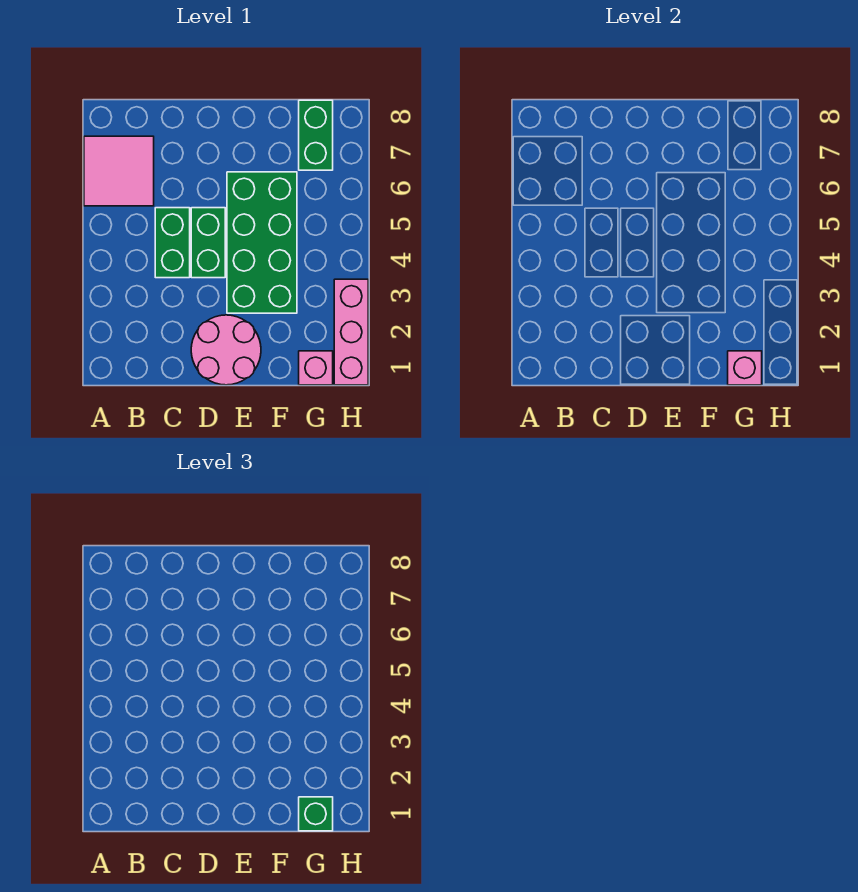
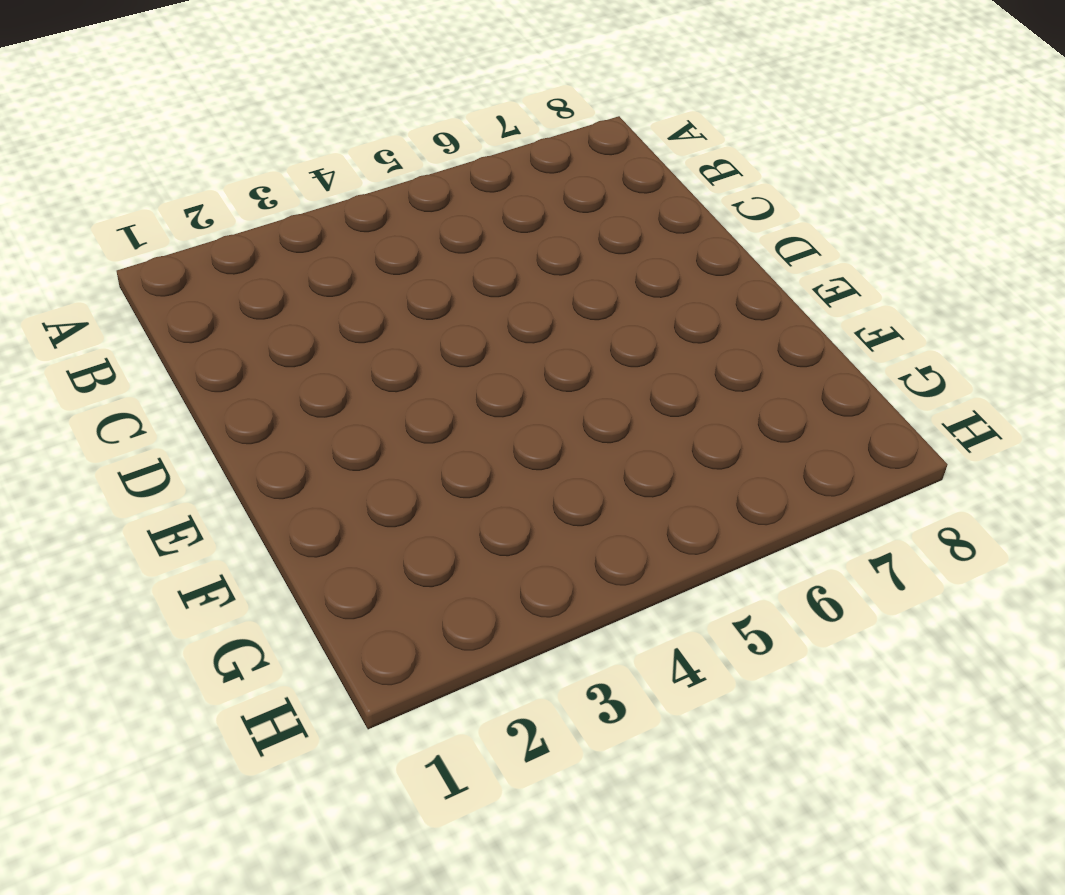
none -> pink 2x2 tile [84,136,154,206]
none -> green 1x2 brick [155,208,190,278]

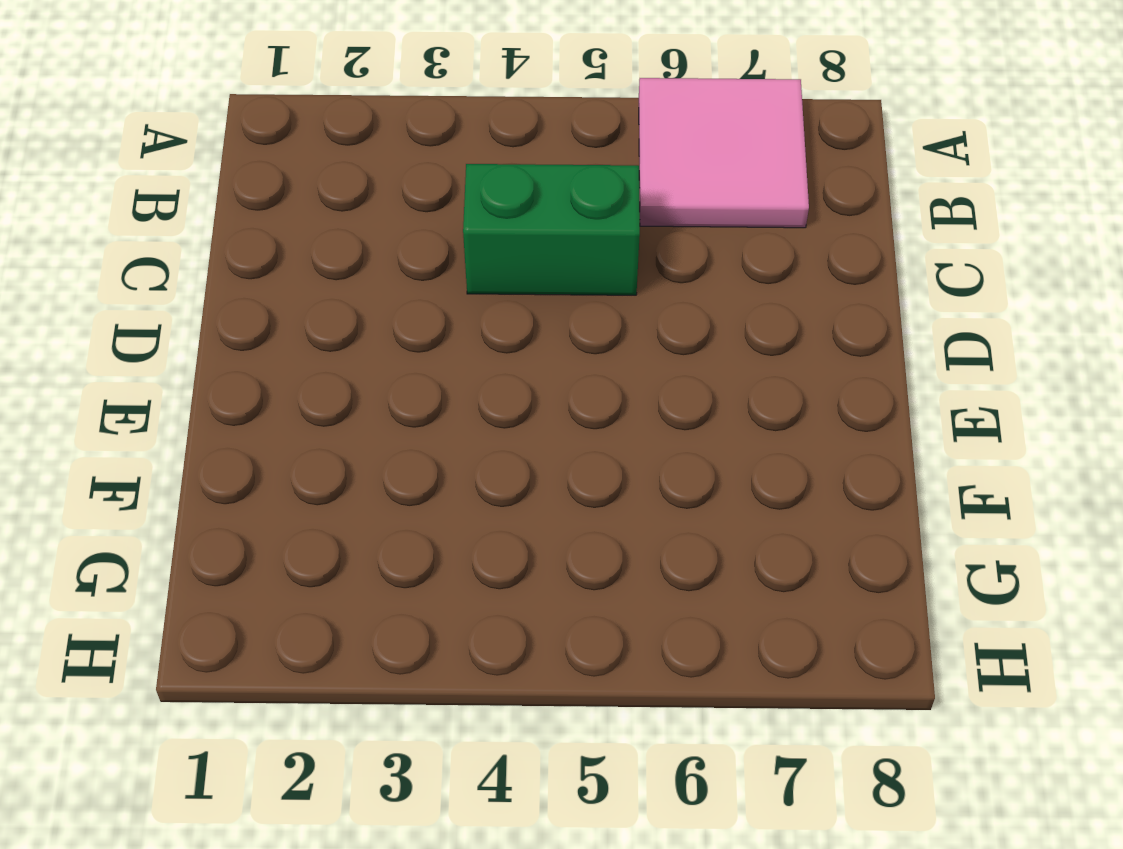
none -> pink 2x2 round brick [191,315,261,385]
none -> green 1x2 brick [191,208,225,278]

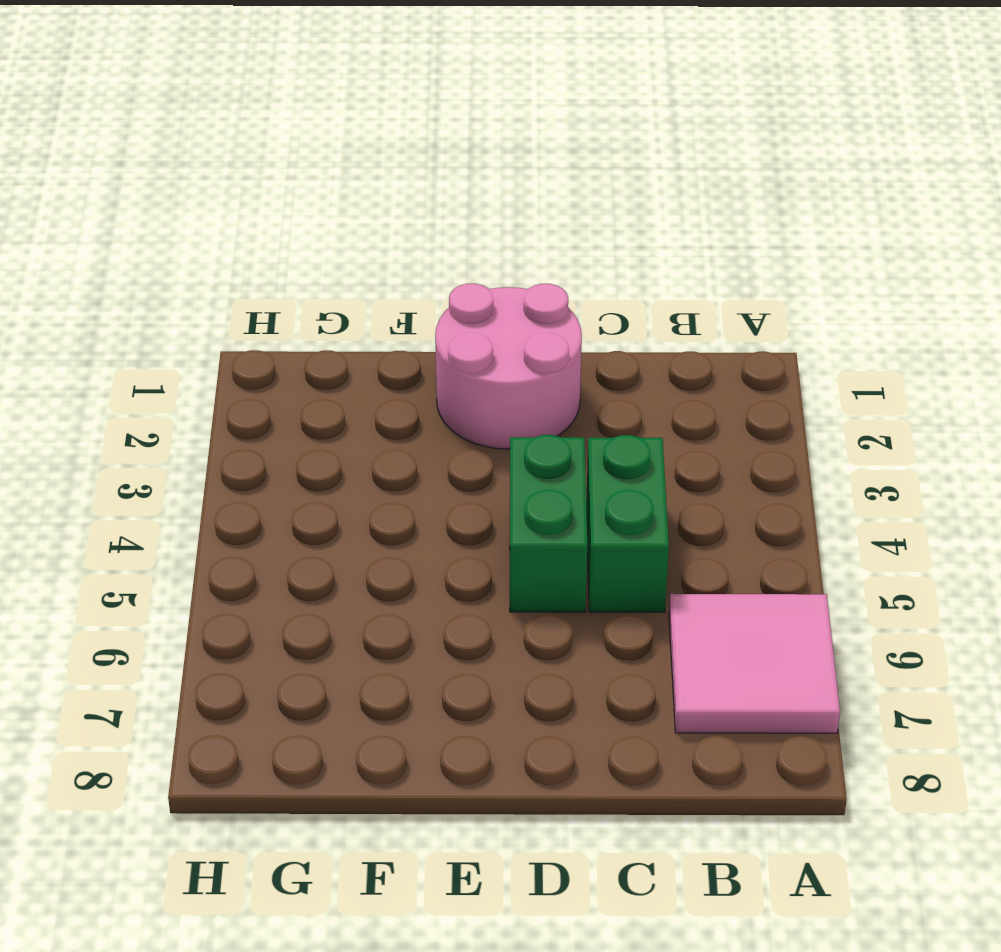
none -> green 2x4 brick [227,172,297,313]
none -> pink 1x1 brick [299,351,333,385]

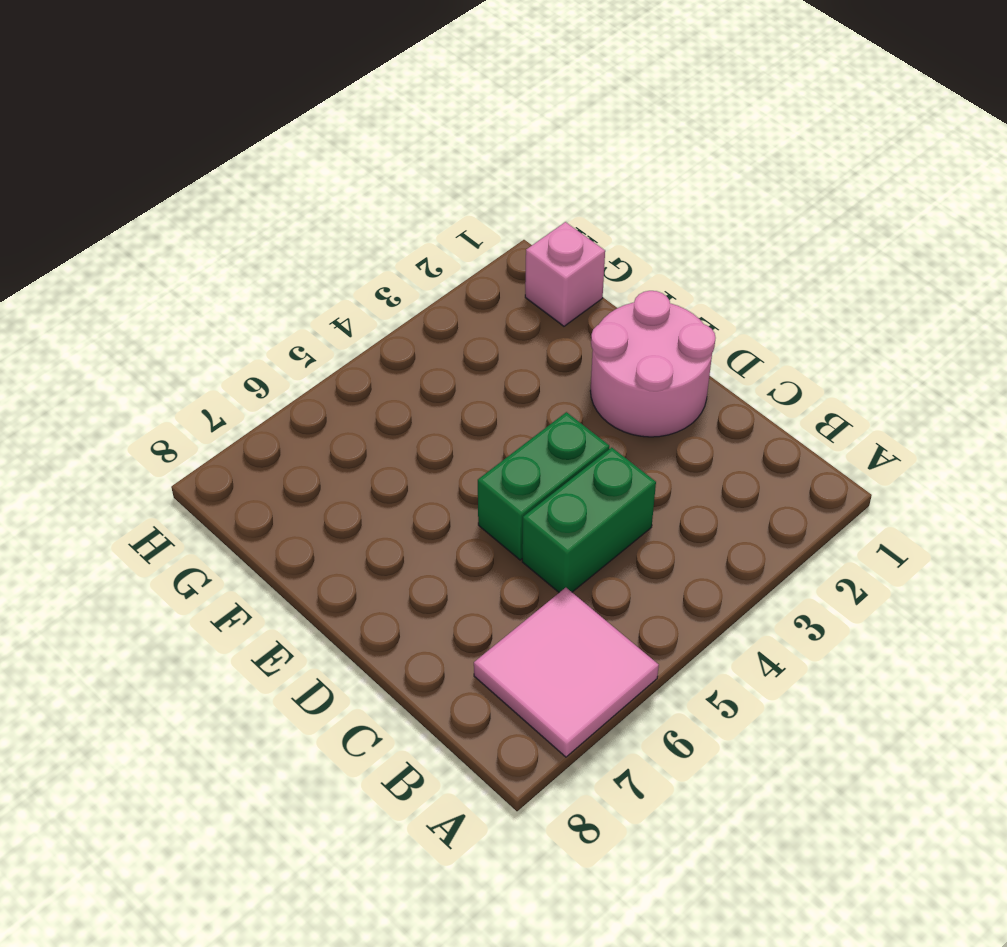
none -> green 2x4 brick [227,172,297,313]
none -> green 1x2 brick [299,100,333,170]

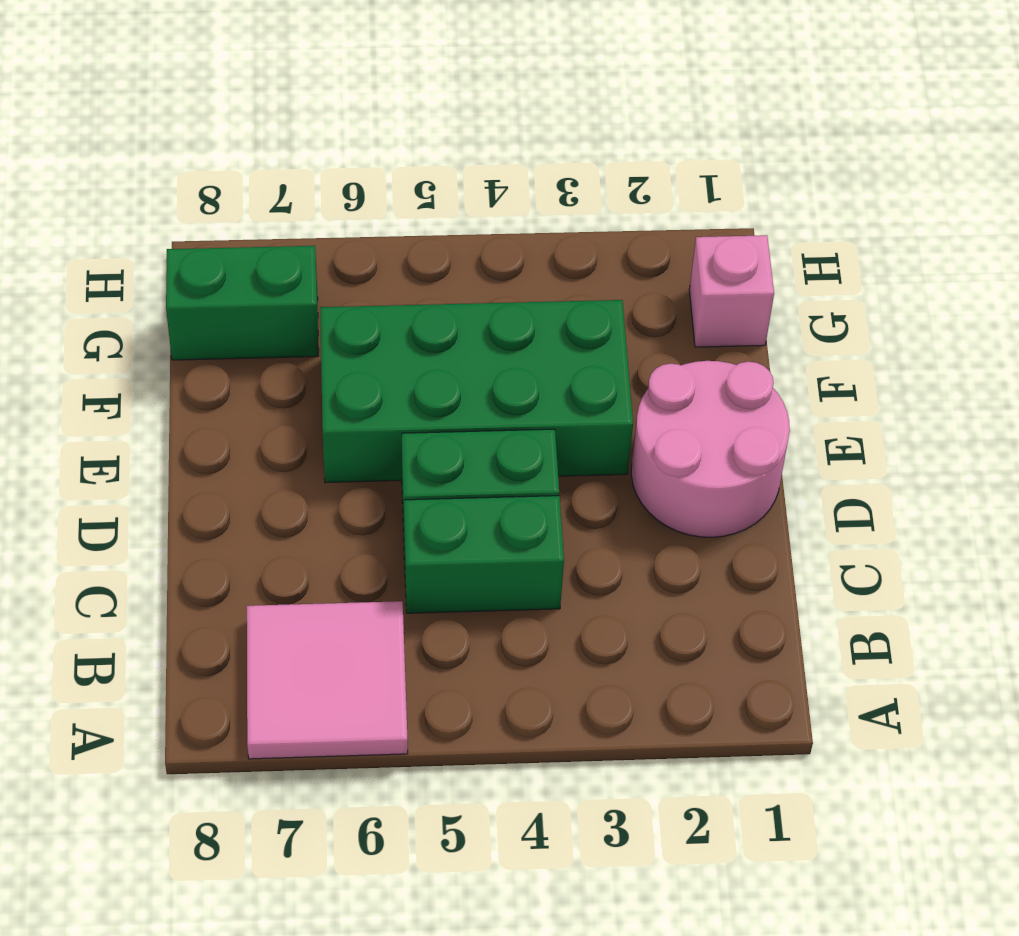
none -> pink 1x3 brick [334,279,368,385]
none -> pink 1x1 brick [728,351,762,385]

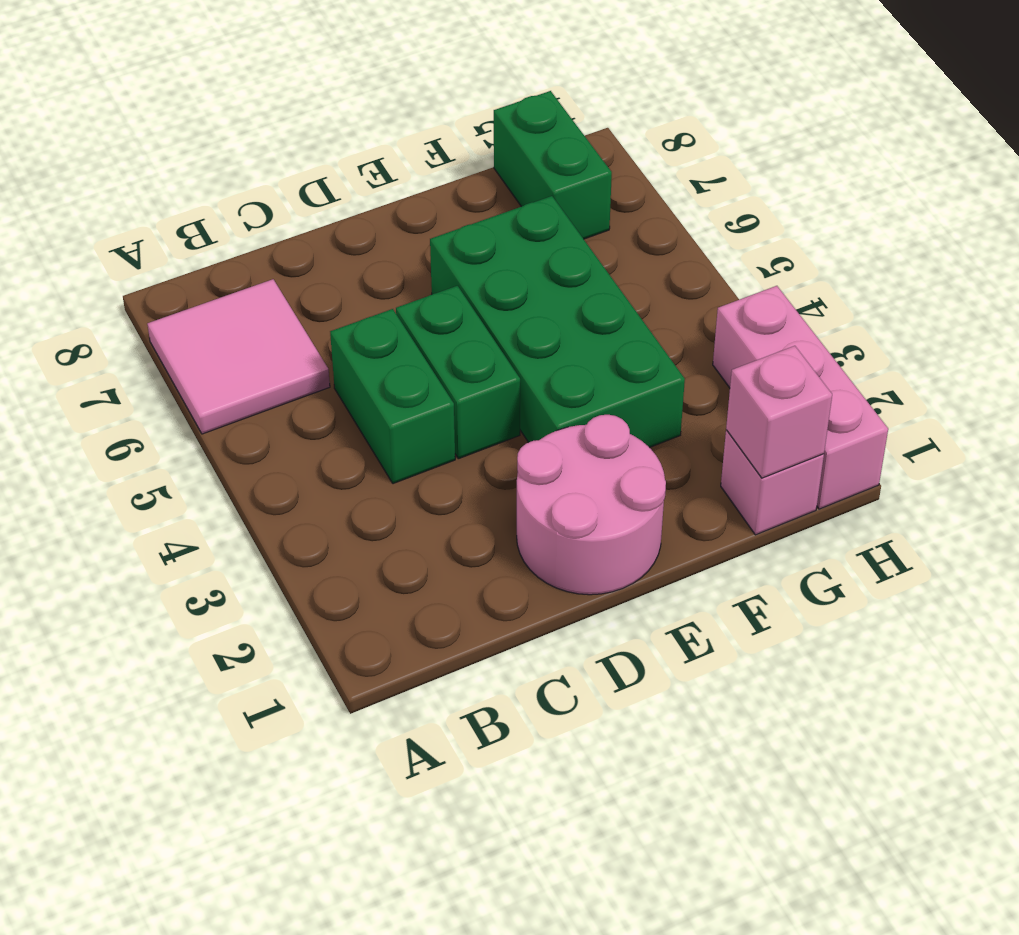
none -> green 1x1 brick [299,797,333,831]

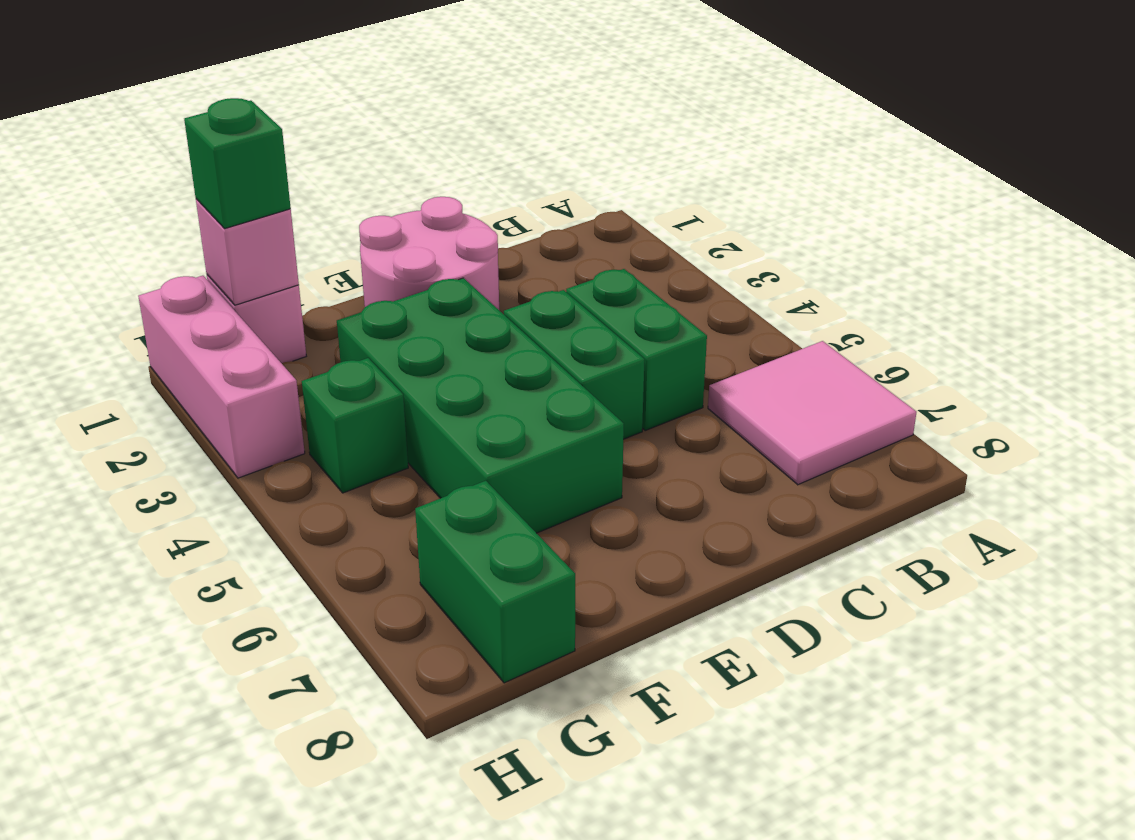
green 1x1 brick [302,358,408,493] -> none

